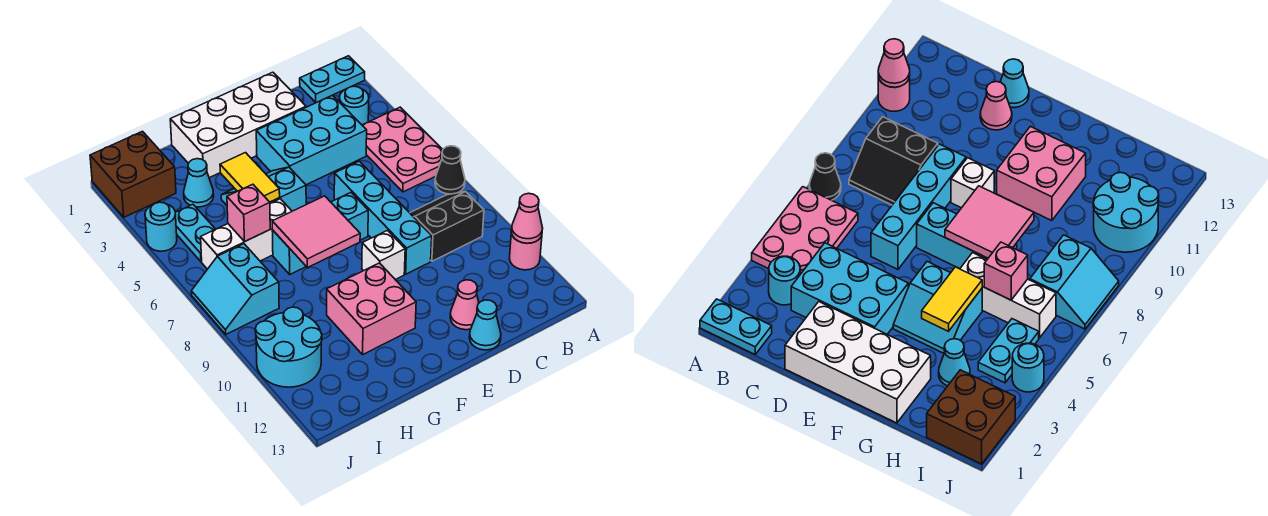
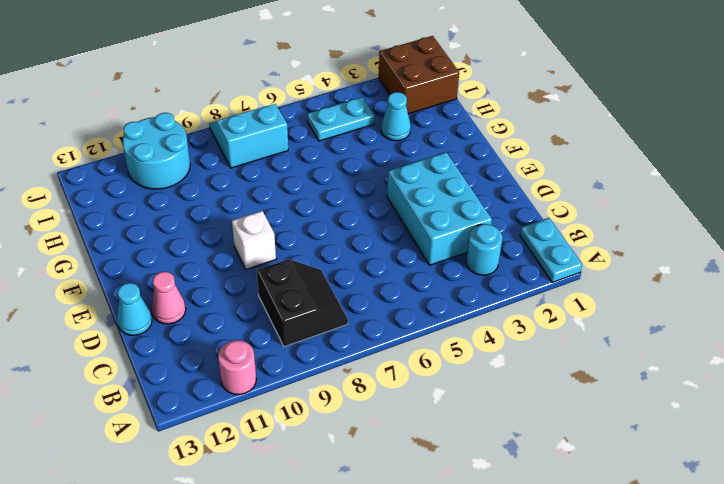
none -> pink 2x3 plate [362,107,443,192]
none -> black 1x1 cone [435,146,465,194]
none -> white 2x4 brick [170,72,306,178]

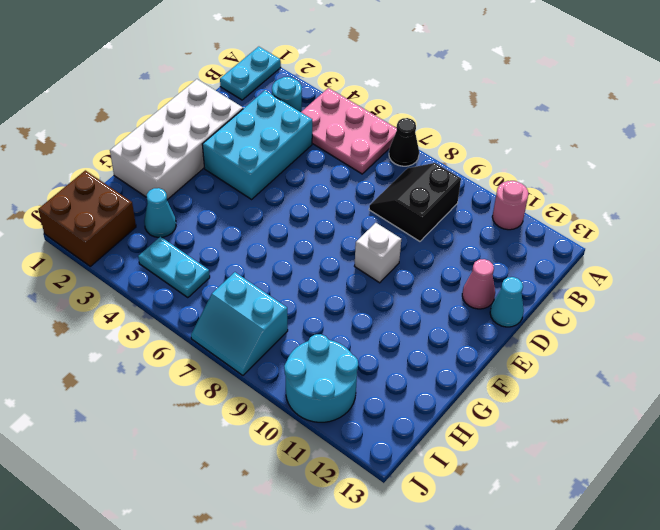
none -> cyan 1x4 brick [334,161,432,274]
none -> cyan 1x3 brick [272,193,368,274]
none -> cyan 2x2 slope [221,167,306,211]

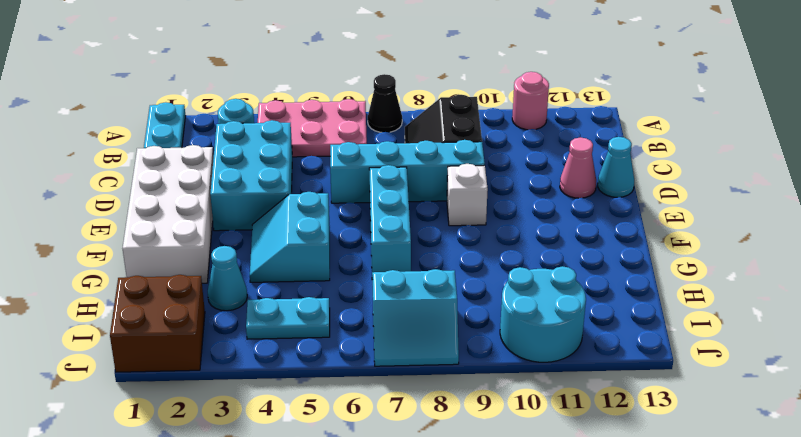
none -> pink 2x2 brick [327,263,416,354]
none -> white 1x3 brick [201,199,292,269]
none -> cyan 1x1 round brick [145,202,177,251]

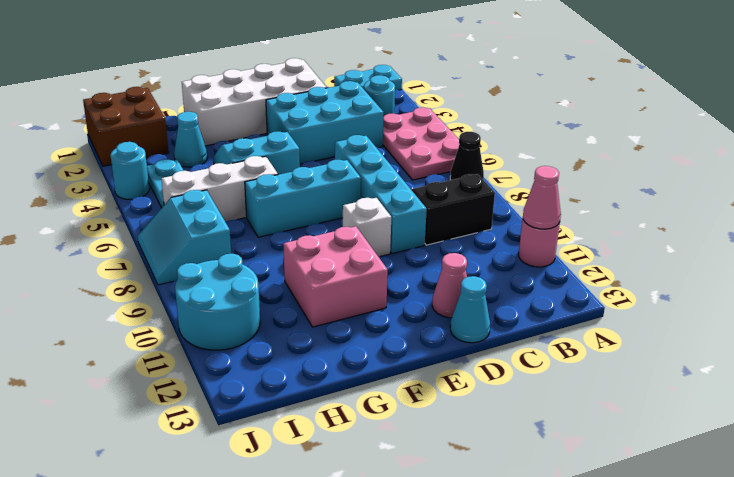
none -> pink 2x2 tile [272,196,360,268]
none -> yellow 1x2 tile [220,153,280,202]
none -> pink 1x1 brick [227,184,270,242]

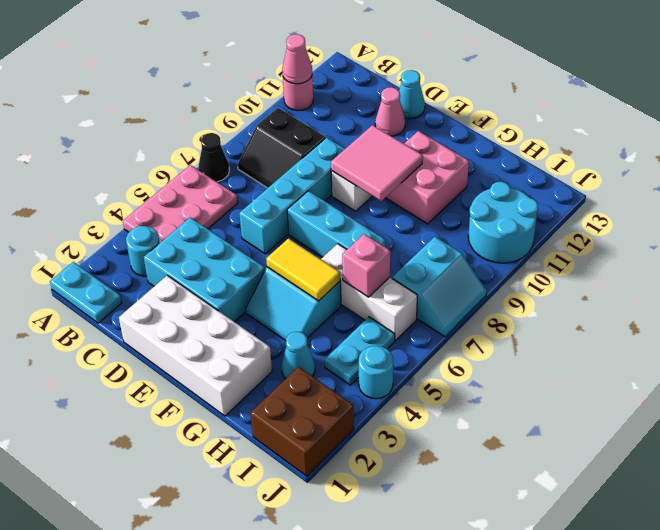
pink 2x2 tile [331,125,423,201] -> pink 2x2 tile moved to [272,196,360,268]
yellow 1x2 tile [266,239,340,301] -> yellow 1x2 tile turned to [220,153,280,202]

